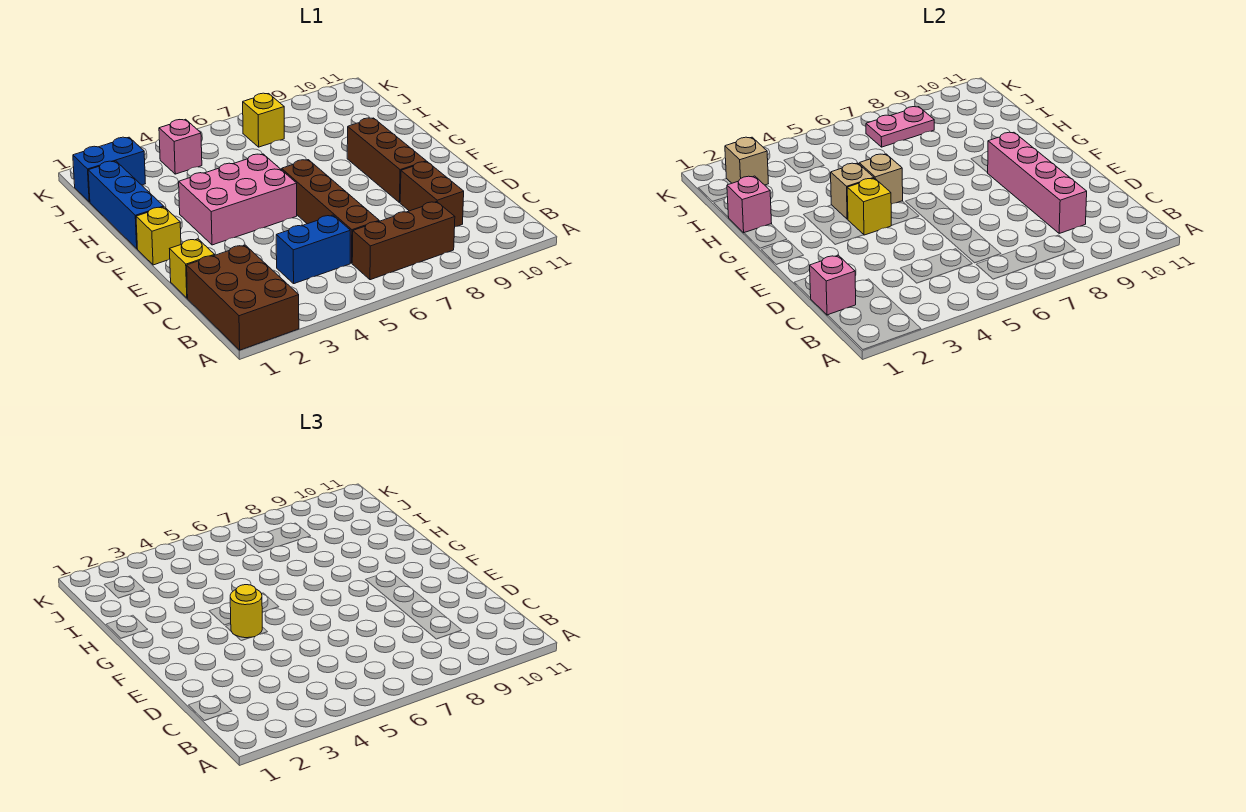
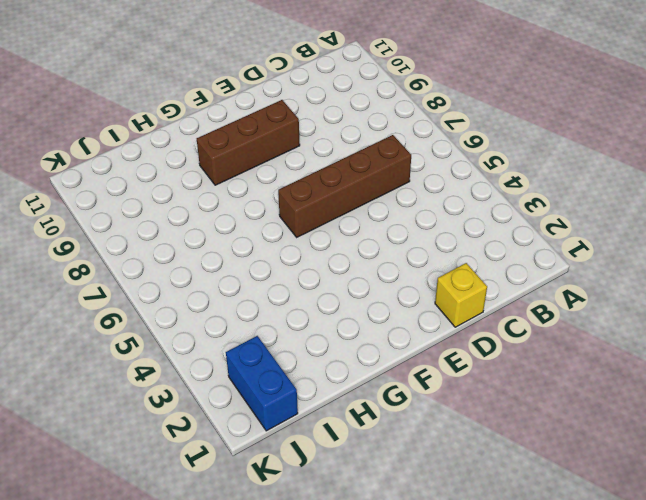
none -> brown 2x3 brick [187,245,299,350]
none -> brown 1x3 brick [352,202,455,280]
none -> blue 1x2 brick [276,215,350,284]

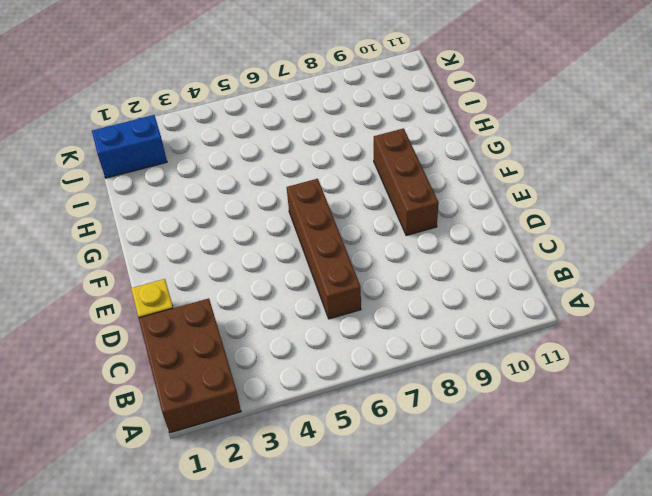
none -> brown 1x3 brick [352,202,455,280]
none -> blue 1x2 brick [276,215,350,284]
none -> brown 1x2 brick [400,162,464,227]

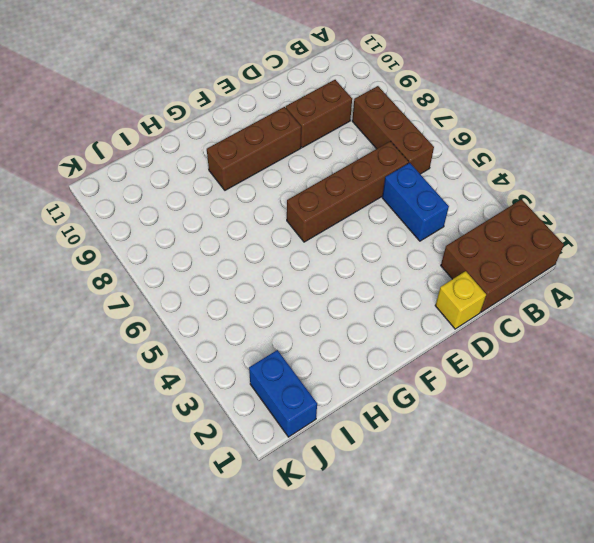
none -> yellow 1x1 brick [136,207,181,265]
none -> pink 2x3 brick [179,154,297,245]
none -> blue 1x3 brick [88,161,164,249]

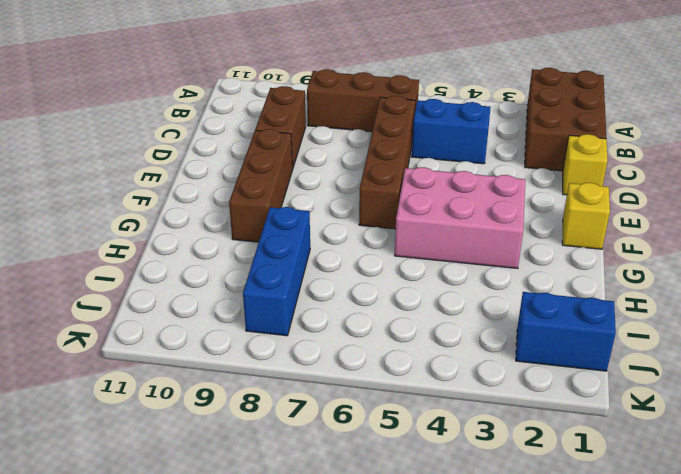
blue 1x3 brick [243,207,310,336] -> blue 1x3 brick moved to [88,161,164,249]
none -> pink 1x1 brick [159,119,202,174]
none -> yellow 1x1 brick [243,93,284,147]
none -> pink 1x1 brick [810,255,856,315]

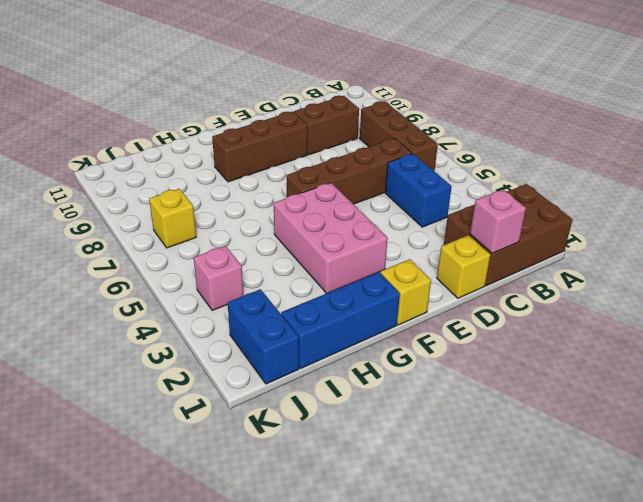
none -> pink 1x4 brick [988,132,1087,233]
none -> yellow 1x1 brick [847,178,892,235]
none -> tan 1x1 brick [831,163,874,219]

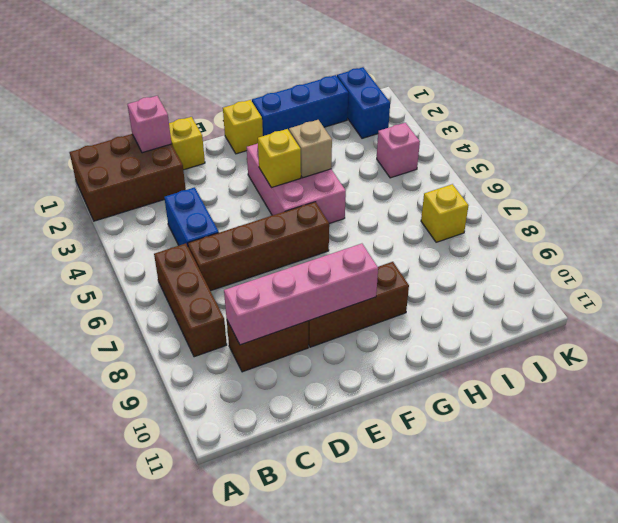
none -> tan 1x1 brick [859,154,903,204]
none -> pink 1x1 brick [727,176,772,233]
none -> tan 1x1 brick [725,137,768,185]

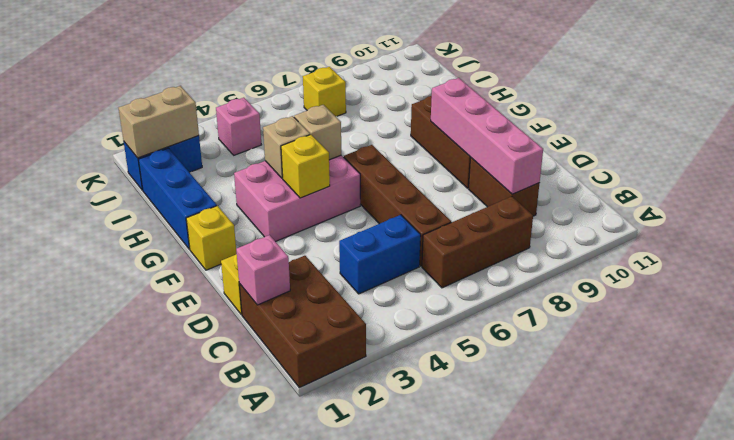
tan 1x2 brick [119,86,199,158] -> tan 1x1 brick [725,137,768,185]
none -> pink 1x1 brick [727,176,772,233]
none -> pink 1x2 plate [866,107,934,147]
none -> yellow 1x1 round brick [230,585,262,638]

